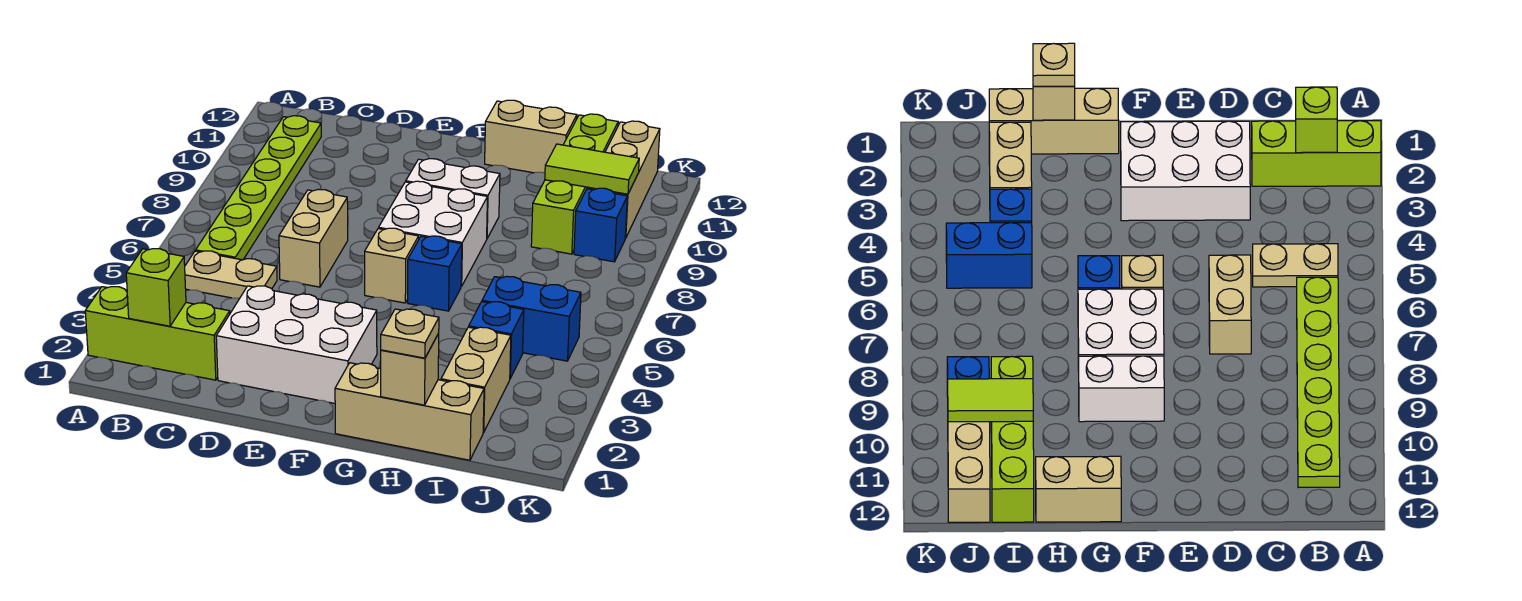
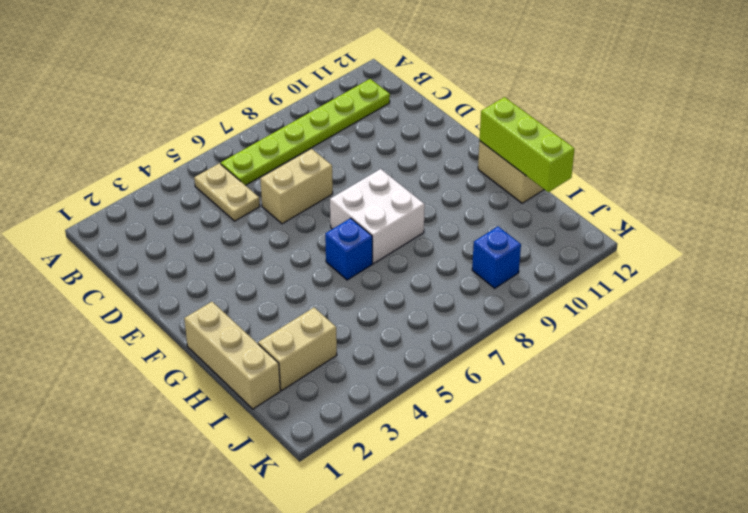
lime 1x3 brick [480,97,575,192] -> lime 1x3 brick moved to [85,287,230,380]
none -> white 2x3 brick [216,286,377,403]
none -> tan 1x1 brick [365,228,419,303]
none -> white 1x2 brick [406,159,500,238]

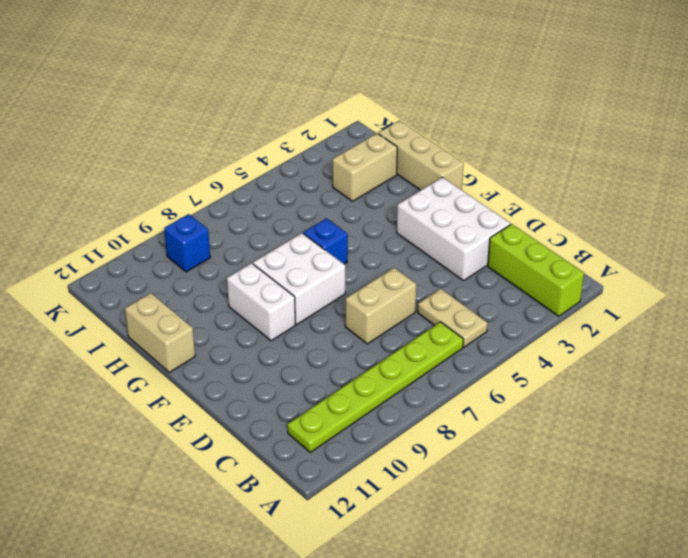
none -> tan 1x1 brick [365,228,419,303]
none -> blue 1x1 brick [469,302,524,378]
none -> blue 1x2 brick [482,276,581,361]

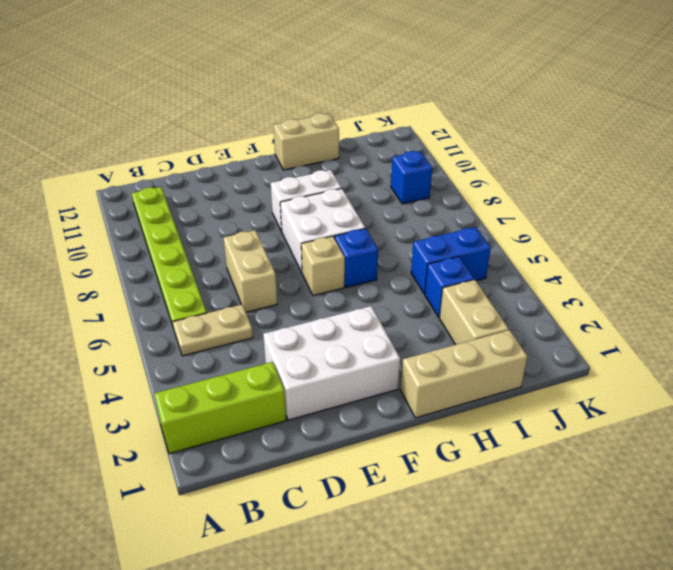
none -> lime 1x4 brick [531,114,618,254]
none -> tan 1x3 brick [587,121,660,238]
none -> lime 1x1 brick [126,249,186,326]

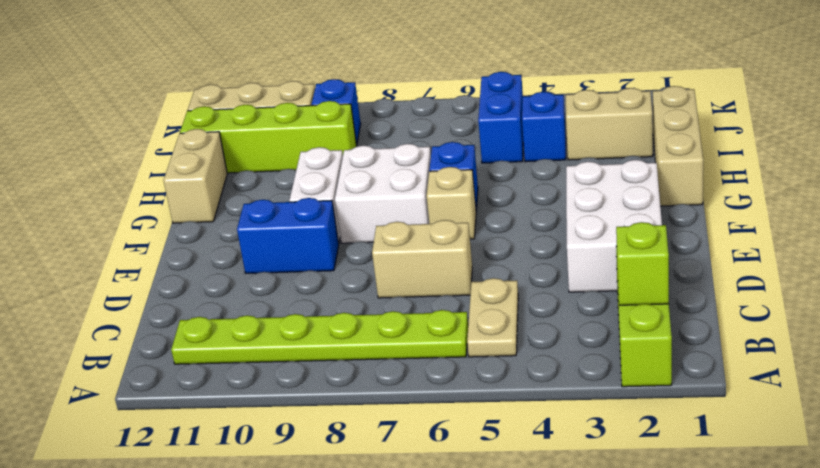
blue 1x2 brick [237,198,339,273] -> none
none -> tan 1x1 brick [381,333,439,405]
none -> lime 1x2 tile [545,144,639,194]
none -> tan 1x1 plate [381,309,439,358]

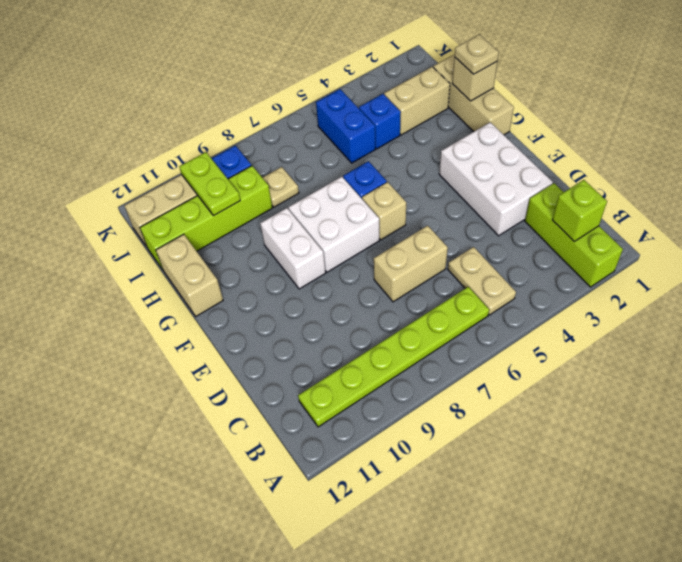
tan 1x1 plate [262,167,299,207] -> none
lime 1x2 plate [179,152,240,216] -> lime 1x2 tile [545,144,639,194]

